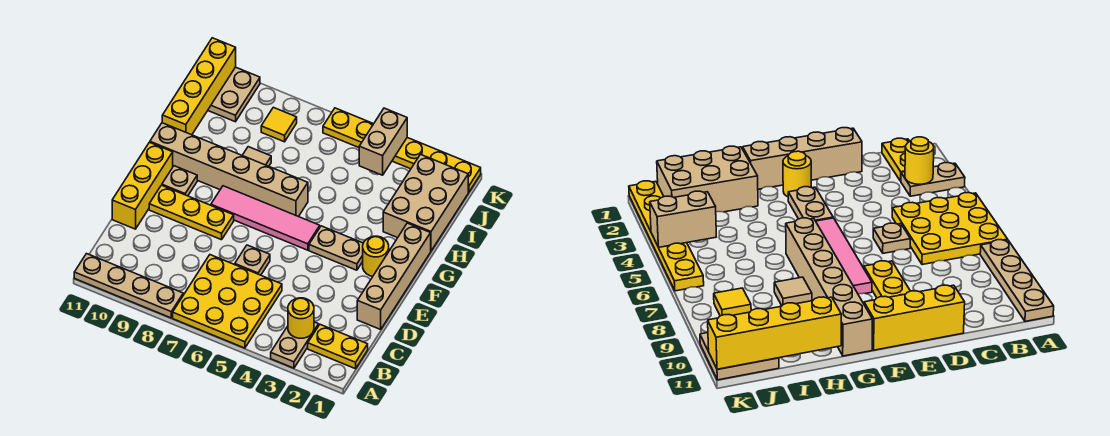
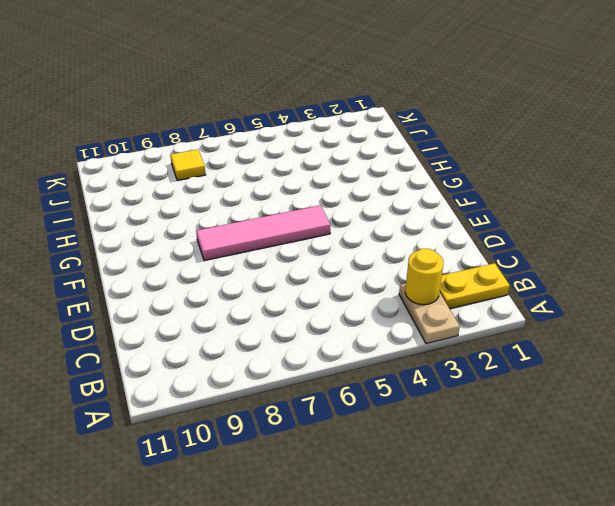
none -> yellow 3x3 plate [173,255,282,348]
none -> tan 1x4 plate [74,254,183,318]
none -> tan 1x4 brick [357,223,431,329]

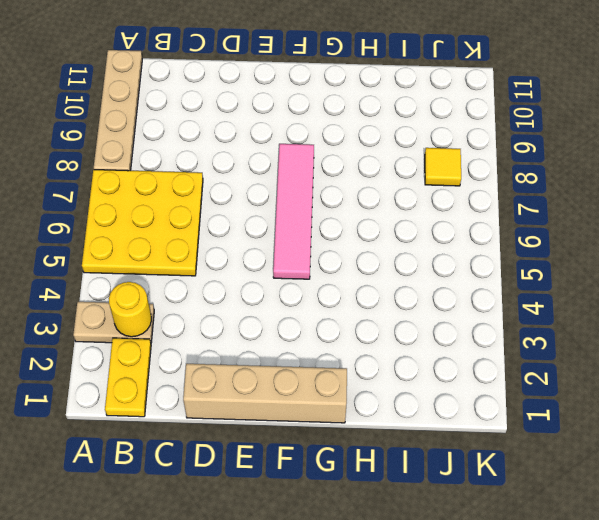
none -> tan 1x1 plate [235,245,270,275]
none -> yellow 1x3 brick [112,142,173,229]
none -> yellow 1x3 plate [149,185,234,240]

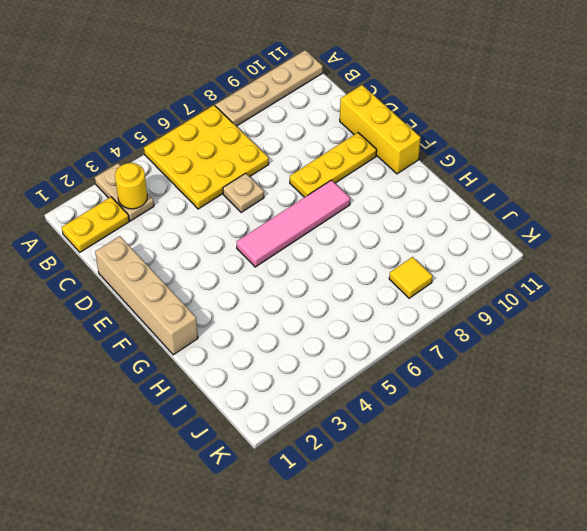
none -> yellow 1x1 round brick [363,236,389,276]
none -> tan 1x2 plate [309,226,363,270]
none -> tan 1x1 plate [162,166,197,196]

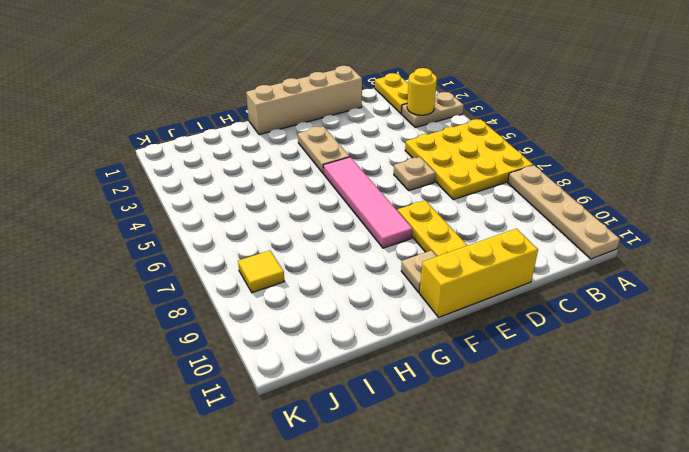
none -> yellow 1x1 round brick [363,236,389,276]
none -> tan 1x6 brick [150,123,308,217]
none -> tan 2x3 brick [383,154,468,251]

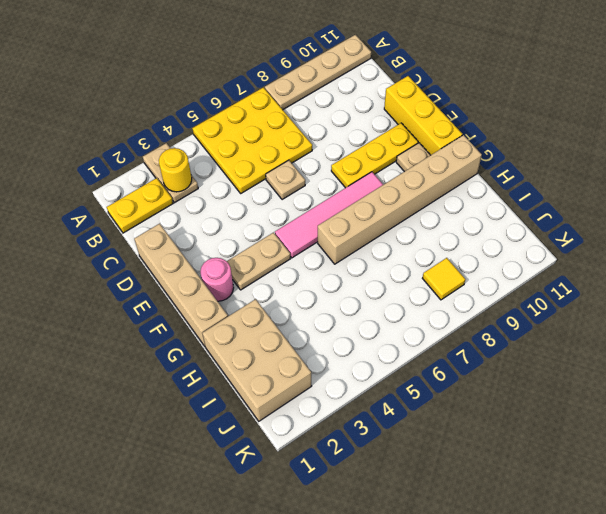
pink 1x1 round brick [201,258,234,301] -> yellow 1x1 round brick [363,236,389,276]
none -> tan 1x1 tile [242,147,271,166]
none -> tan 2x2 plate [208,67,260,122]
none -> yellow 1x6 plate [323,108,481,193]

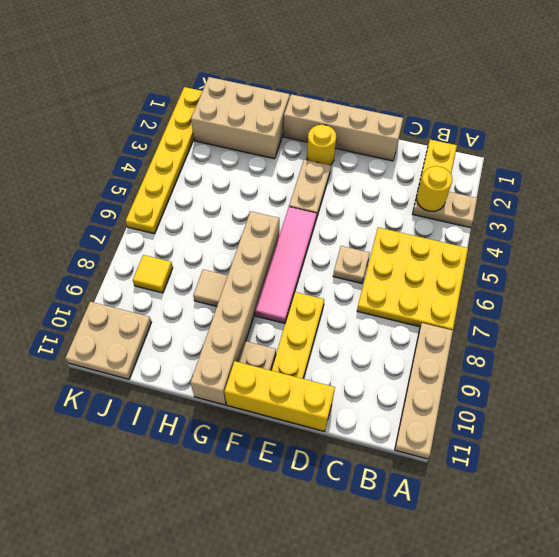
none -> yellow 1x4 brick [162,38,236,135]
none -> tan 1x2 brick [359,108,407,175]

